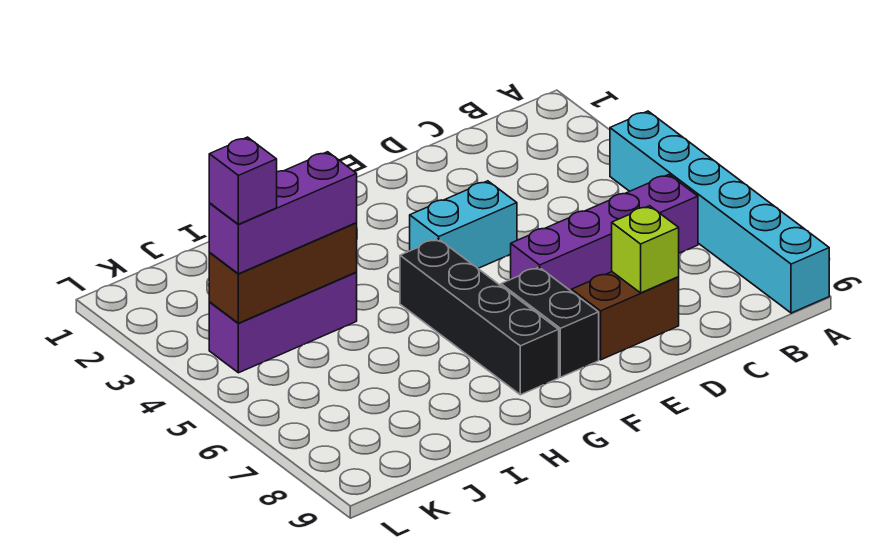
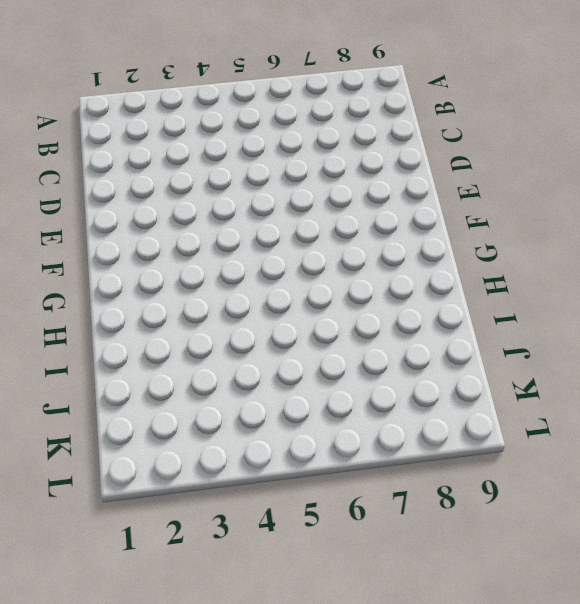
none -> cyan 1x6 brick [610,111,829,313]
none -> purple 1x4 brick [511,175,698,291]

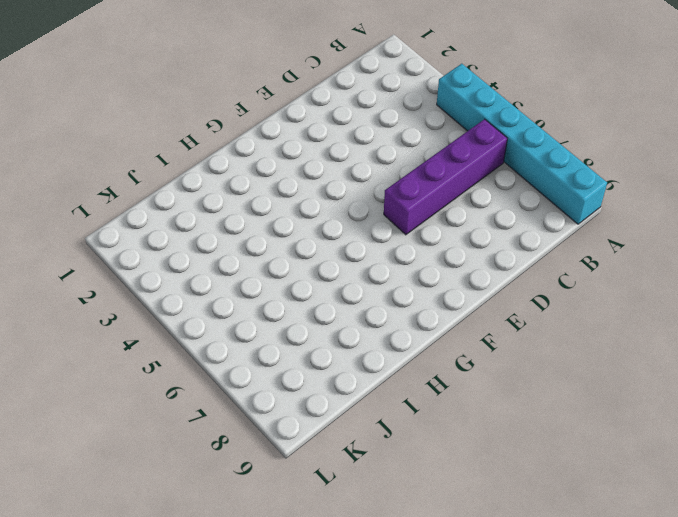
none -> brown 1x2 brick [572,272,679,360]
none -> cyan 1x2 brick [410,181,517,268]

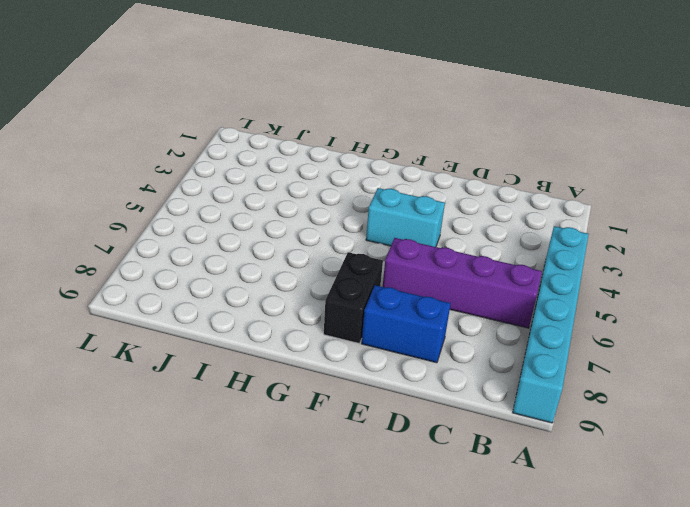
blue 1x2 brick [362,285,451,363] -> brown 1x2 brick [572,272,679,360]
none -> black 1x4 brick [400,239,559,395]
none -> purple 1x3 brick [209,272,357,373]

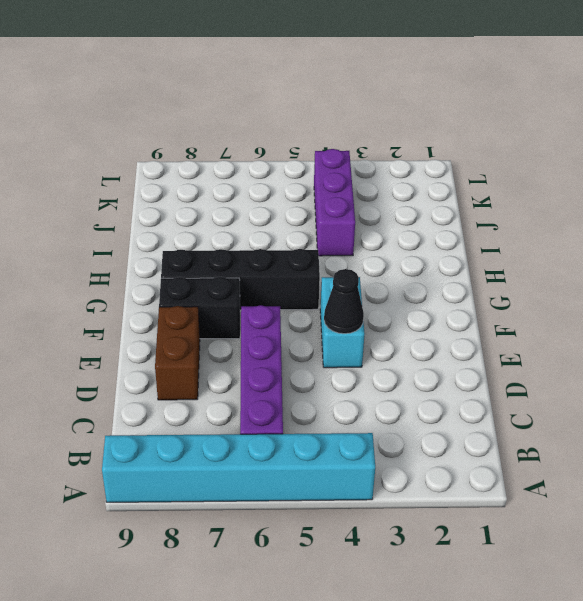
black 1x1 cone [324,269,364,334] -> none
none -> lime 1x1 brick [612,206,679,293]
none -> brown 1x3 brick [209,223,357,323]

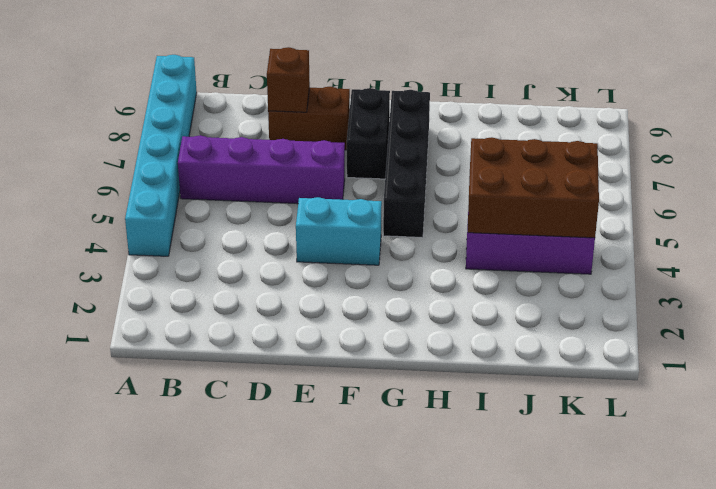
brown 1x1 brick [267,47,310,112] -> lime 1x1 brick [612,206,679,293]
brown 2x3 brick [468,137,599,238] -> brown 1x3 brick [209,223,357,323]
none -> purple 1x3 brick [209,152,357,274]
none -> purple 1x1 brick [209,137,277,224]

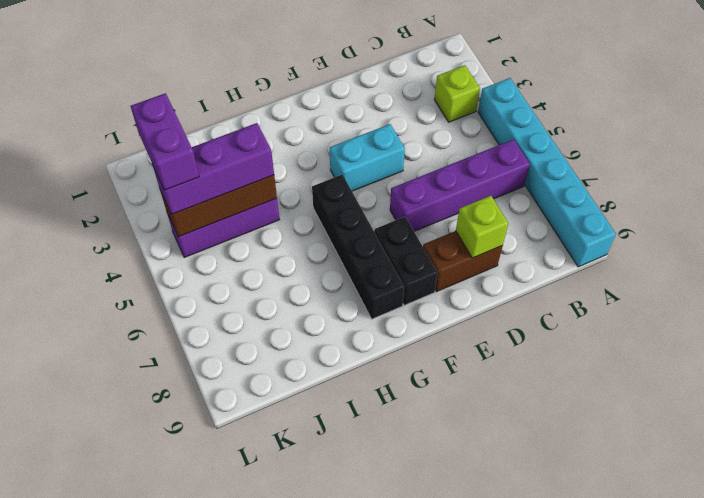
lime 1x1 brick [434,65,480,122] -> none
purple 1x2 brick [130,93,199,190] -> purple 1x1 brick [209,137,277,224]

